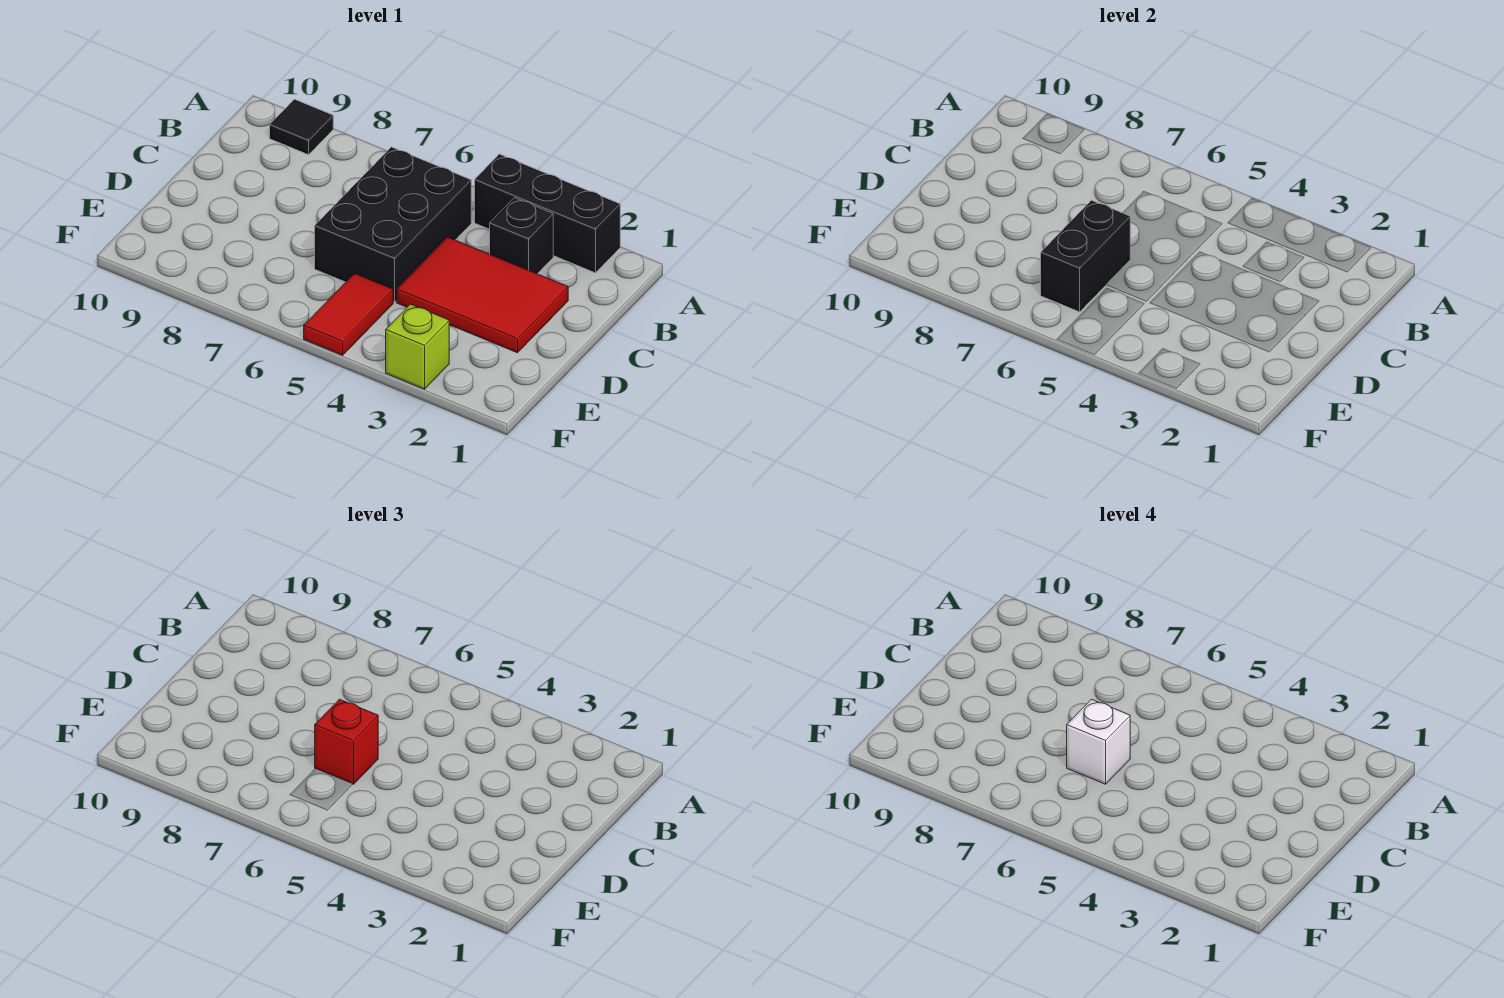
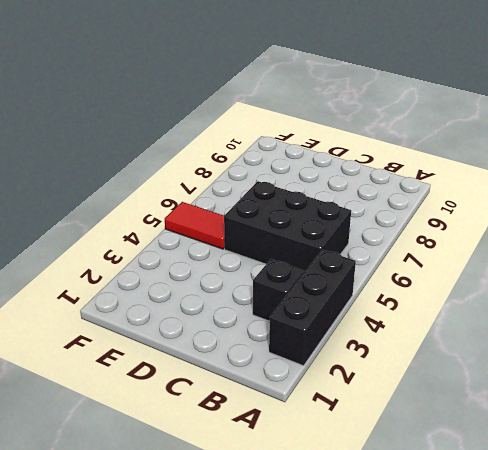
none -> black 1x1 tile [270,99,333,155]
none -> red 2x3 tile [397,237,568,353]

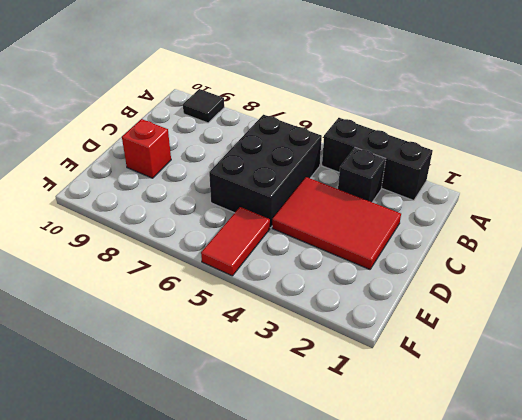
red 1x1 brick [122,119,171,178] -> red 1x1 brick moved to [315,699,378,784]
none -> lime 1x1 brick [386,304,449,389]
none -> black 1x2 brick [1041,200,1130,312]

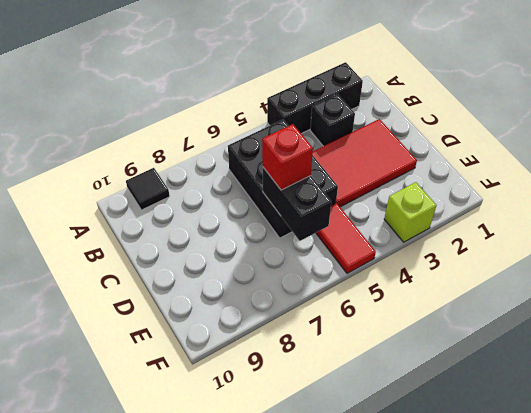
none -> white 1x1 brick [1067,699,1130,784]

